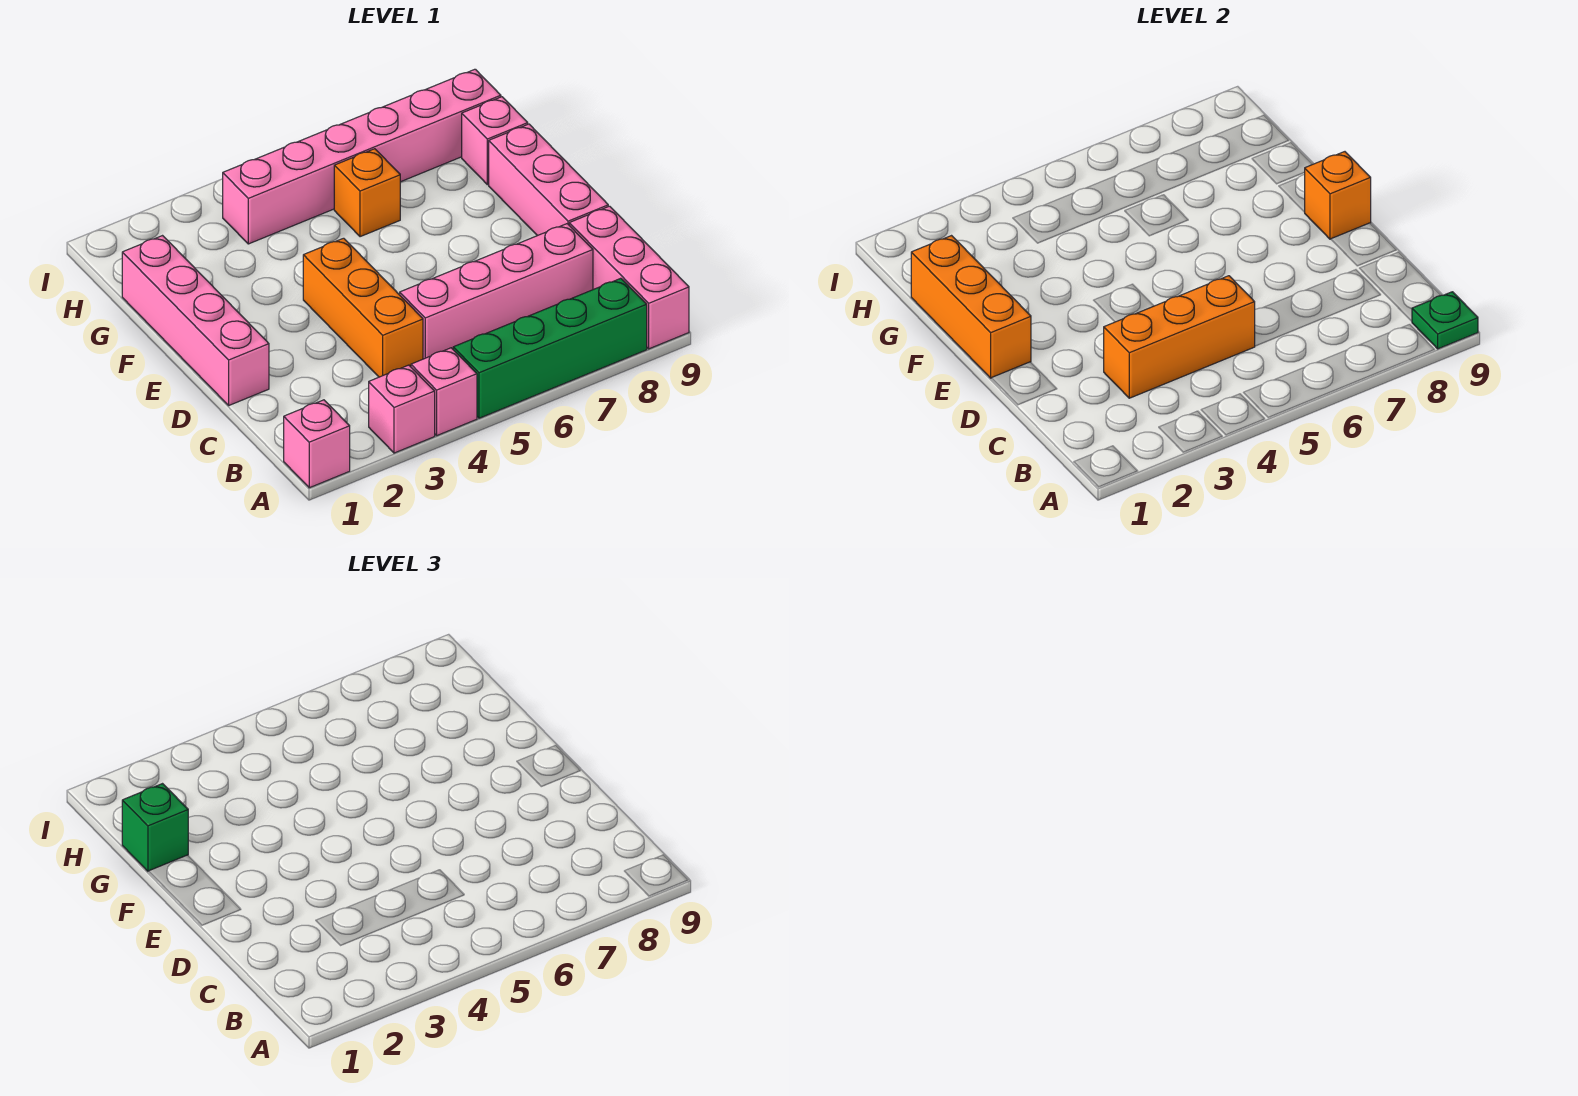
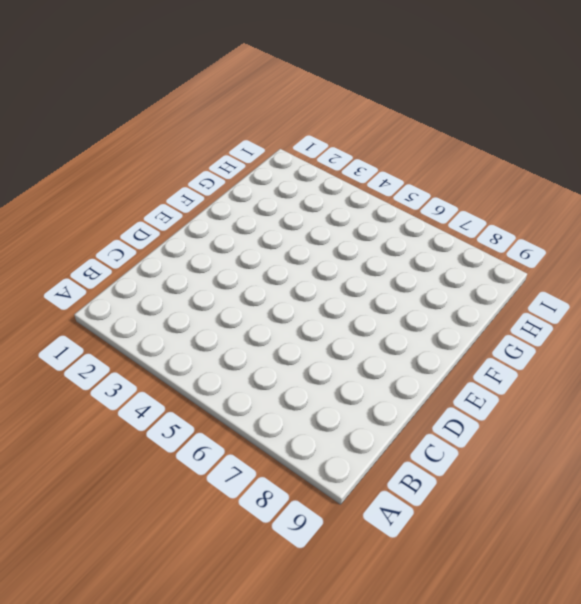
none -> pink 1x1 brick [284,400,350,488]
none -> pink 1x1 brick [369,365,435,453]
none -> pink 1x1 brick [411,348,477,435]

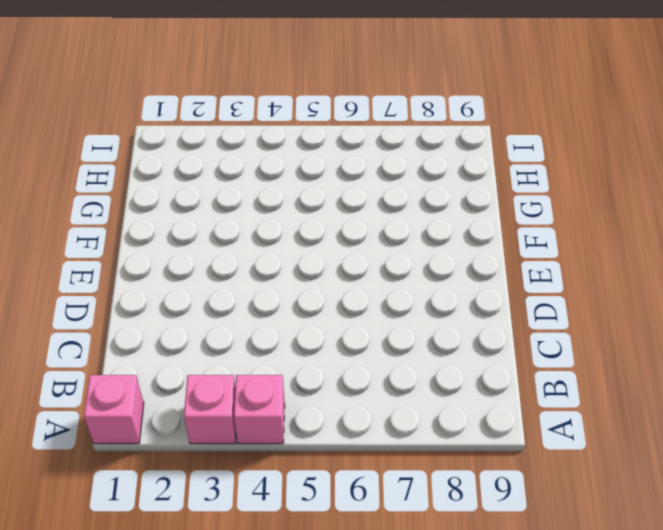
none -> green 1x4 brick [453,278,647,418]
none -> pink 1x3 brick [569,206,689,349]
none -> orange 1x3 brick [303,238,423,377]

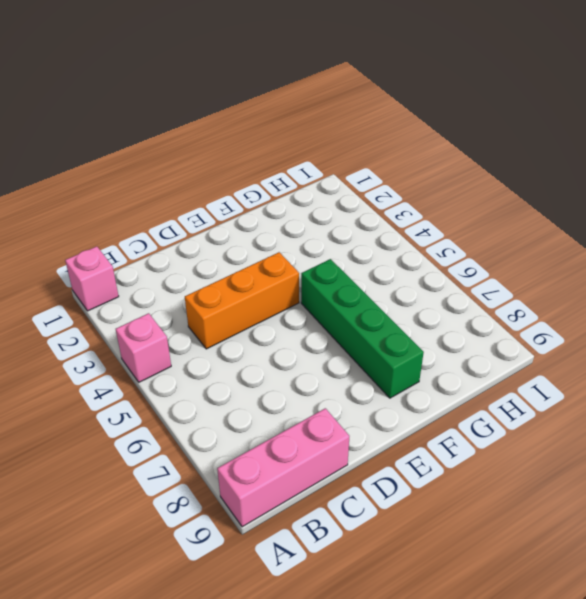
green 1x4 brick [301,259,424,398] -> green 1x4 brick moved to [453,278,647,418]
none -> pink 1x1 brick [369,365,435,453]
none -> pink 1x4 brick [400,224,593,359]
none -> pink 1x4 brick [122,236,269,405]

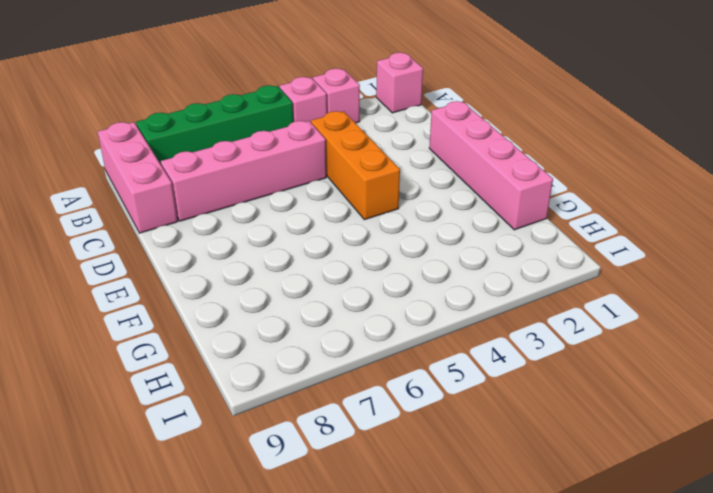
none -> pink 1x3 brick [489,124,608,236]
none -> orange 1x1 brick [334,149,400,237]
none -> pink 1x1 brick [462,97,528,185]

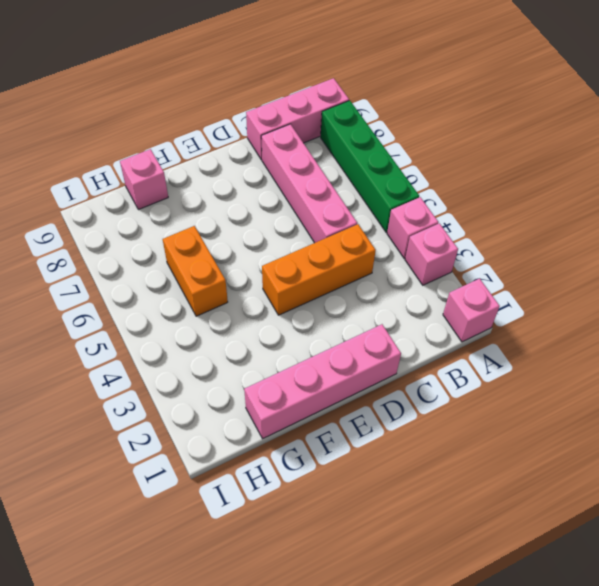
orange 1x2 brick [163,226,228,316] -> orange 1x1 brick [334,149,400,237]
none -> pink 1x3 brick [489,124,608,236]
none -> pink 1x6 brick [223,69,501,244]
none -> green 1x1 plate [1412,292,1478,349]

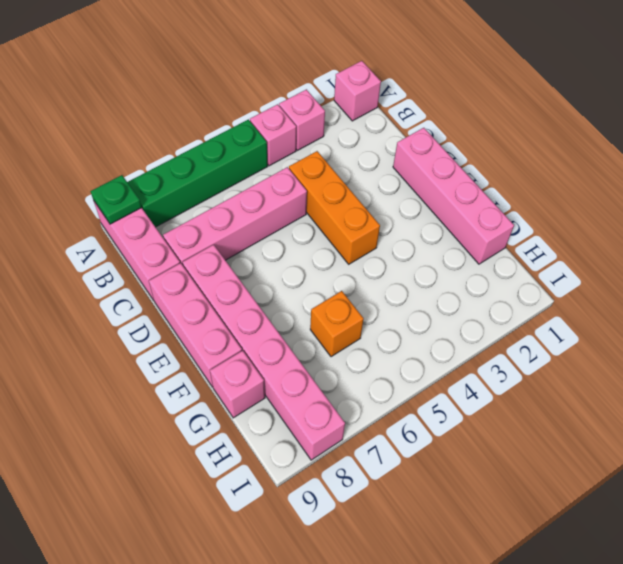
pink 1x6 brick [183,245,345,460] -> pink 1x6 brick turned to [223,69,501,244]
none -> orange 1x3 brick [1104,276,1255,398]
none -> orange 1x3 brick [911,236,1031,378]
none -> orange 1x1 brick [1304,152,1371,239]

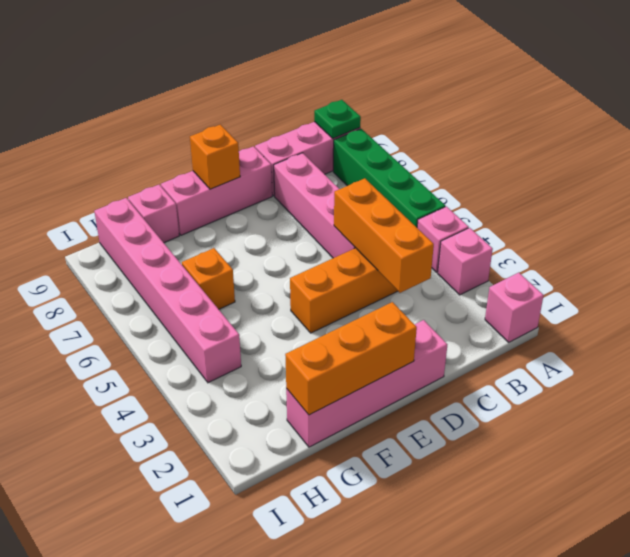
none -> green 1x1 brick [122,784,188,871]

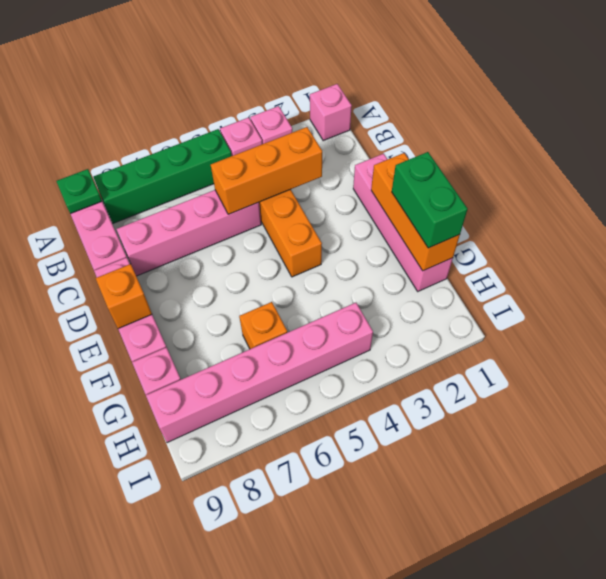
green 1x2 brick [392,152,468,248] -> green 1x1 brick [122,784,188,871]

